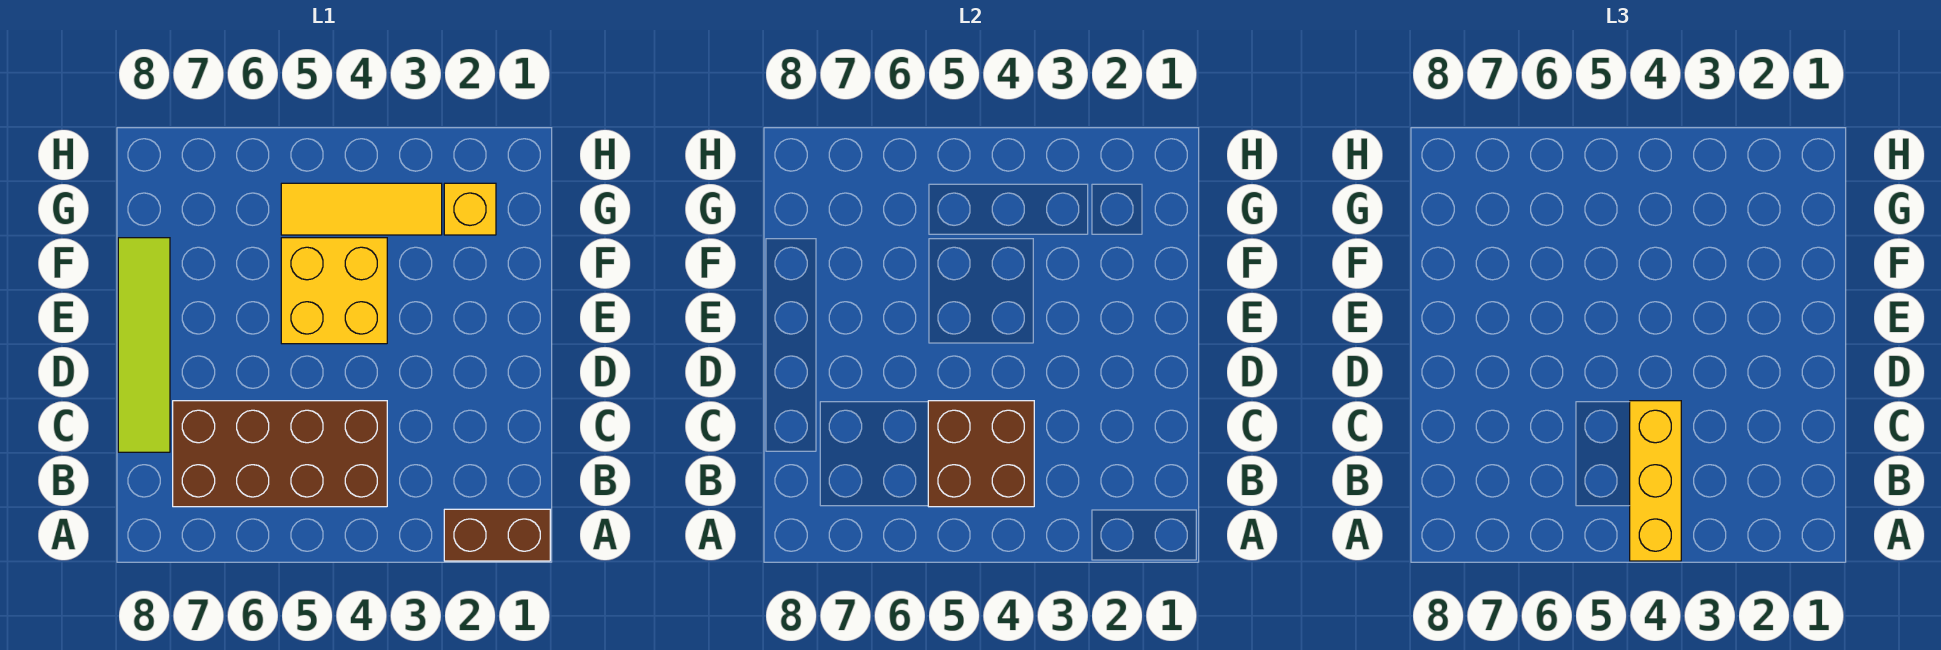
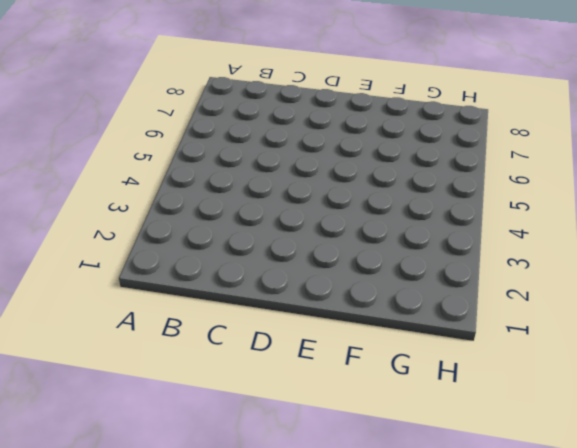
none -> brown 1x2 brick [444,509,550,561]
none -> brown 2x4 brick [173,401,387,507]

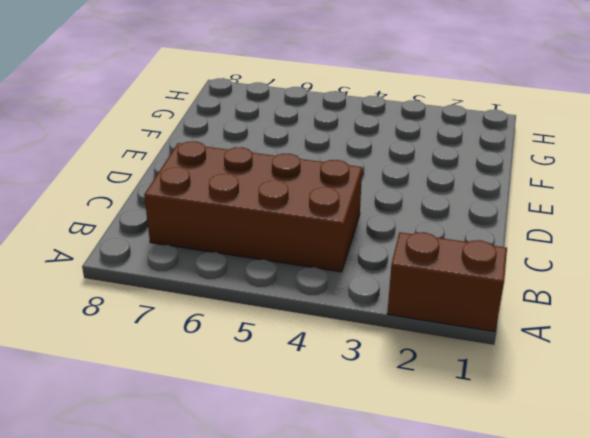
none -> lime 1x4 tile [118,238,170,452]
none -> yellow 2x2 brick [281,238,387,344]

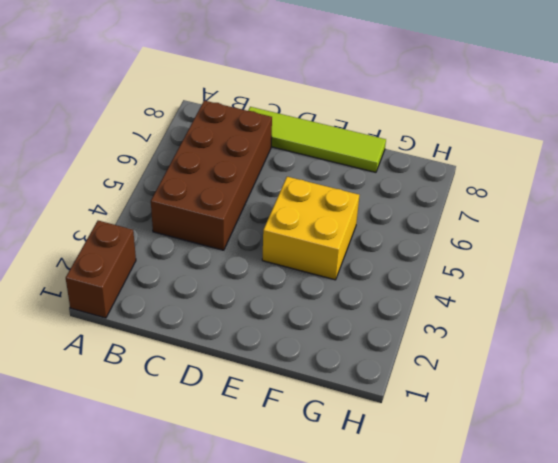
none -> yellow 1x1 brick [444,183,496,235]
none -> yellow 1x3 tile [281,183,442,235]

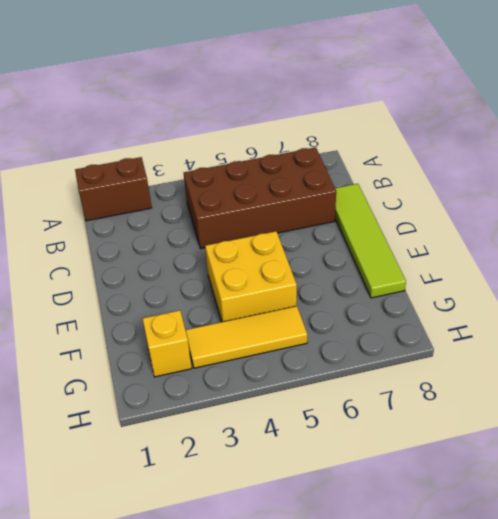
none -> brown 2x2 brick [928,401,1034,507]
none -> yellow 1x3 brick [1630,401,1681,561]

